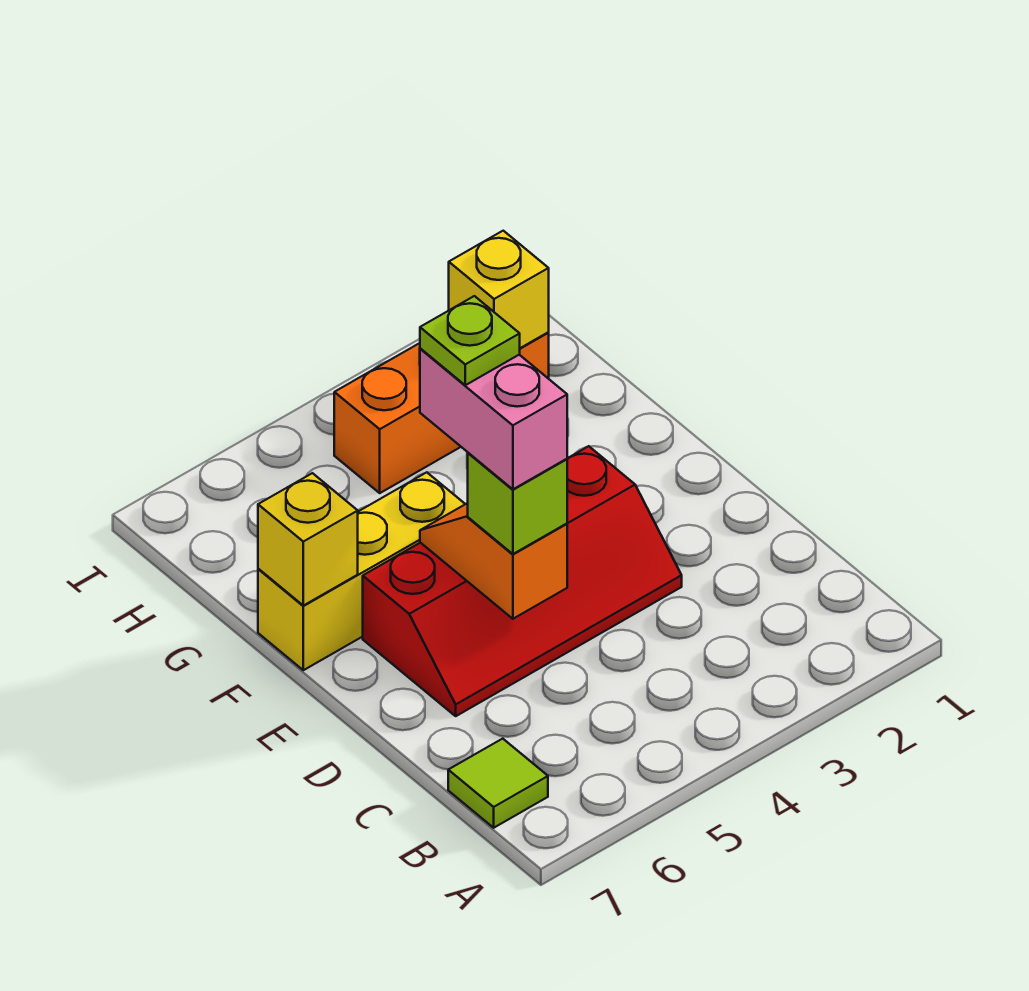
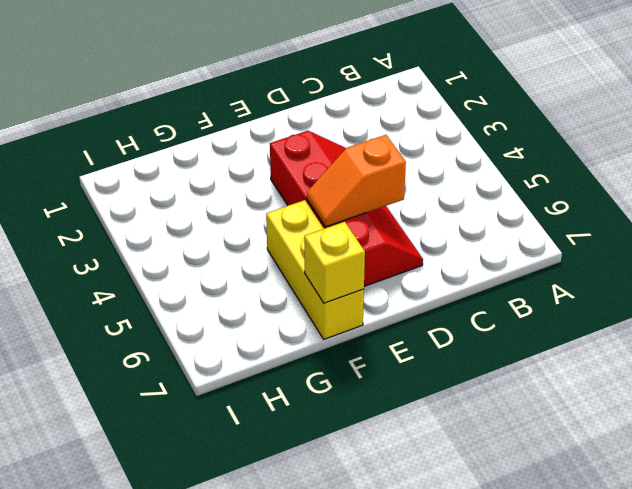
none -> lime 1x1 tile [448,739,548,828]
none -> orange 1x3 brick [334,333,549,493]

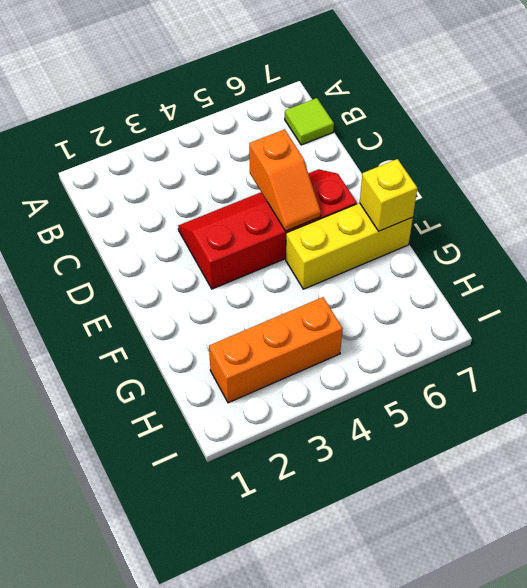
none -> yellow 1x1 brick [449,231,549,348]
none -> lime 1x1 brick [468,453,567,554]

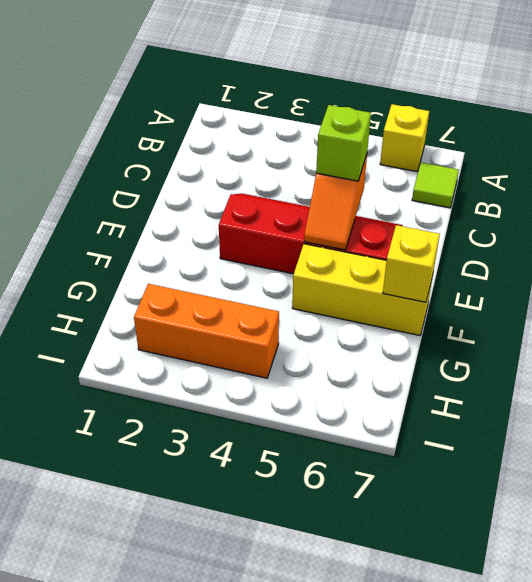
yellow 1x1 brick [380,104,429,172] -> yellow 1x1 brick moved to [449,231,549,348]
none -> pink 1x2 brick [420,348,567,489]
none -> lime 1x1 plate [420,296,520,385]

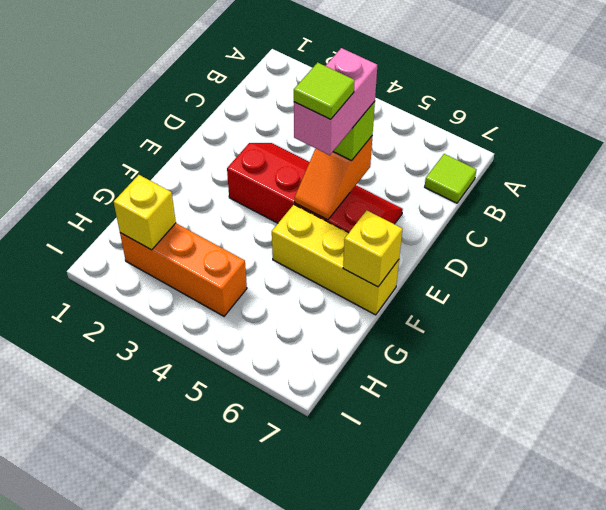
lime 1x1 tile [294,62,355,119] -> lime 1x1 plate [420,296,520,385]

